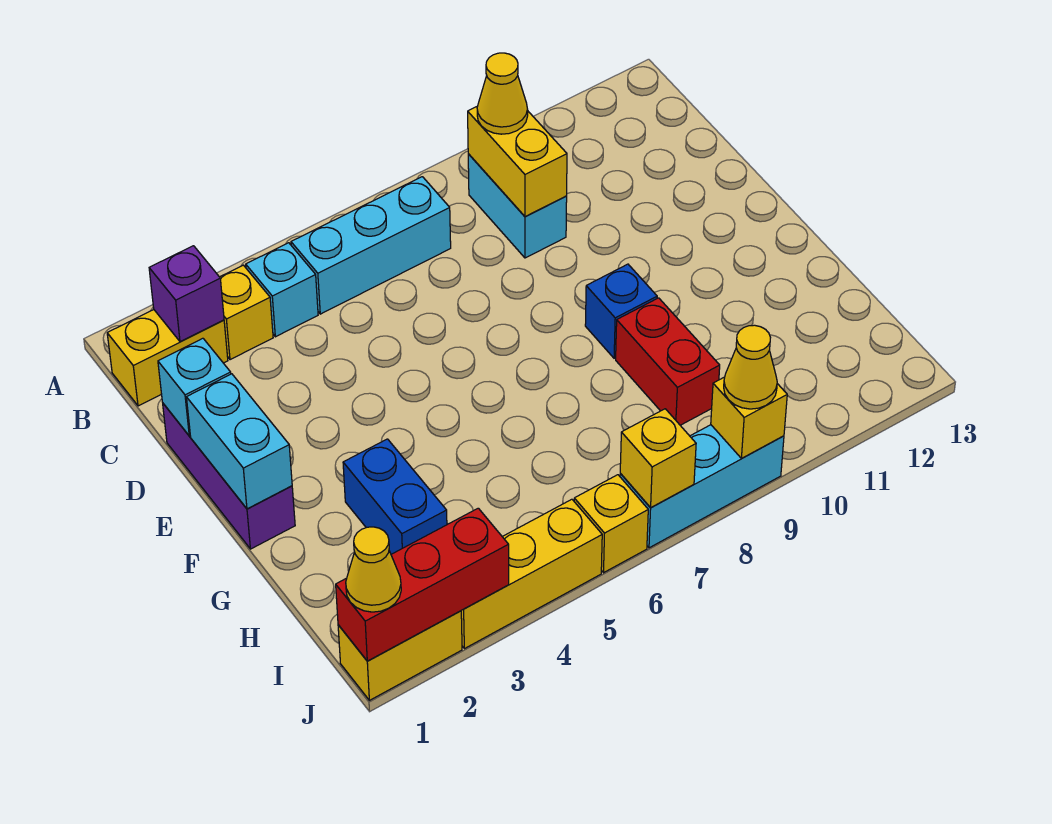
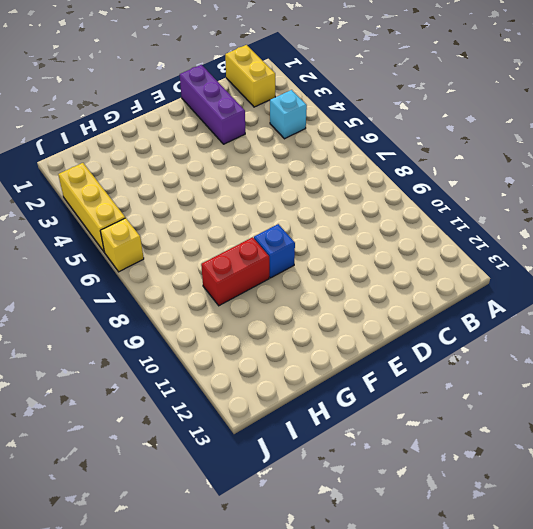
purple 1x3 brick [180,65,245,144] -> purple 1x3 brick turned to [163,404,295,549]
none -> yellow 1x1 brick [220,265,273,360]
none -> cyan 1x3 brick [291,177,451,314]
none -> cyan 1x2 brick [468,154,567,258]

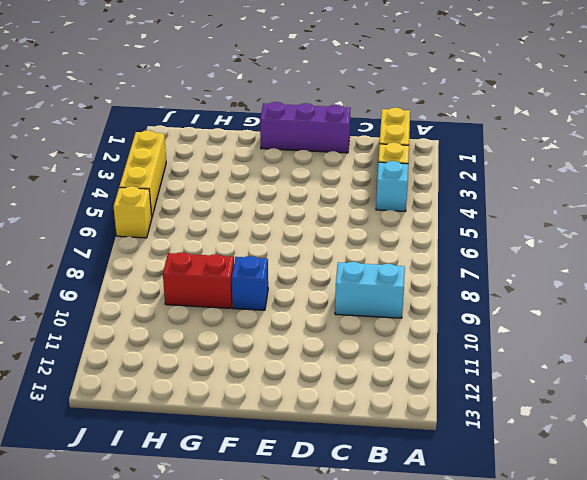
none -> cyan 1x3 brick [291,177,451,314]
none -> blue 1x2 brick [343,439,447,554]
none -> yellow 1x2 brick [338,611,462,700]

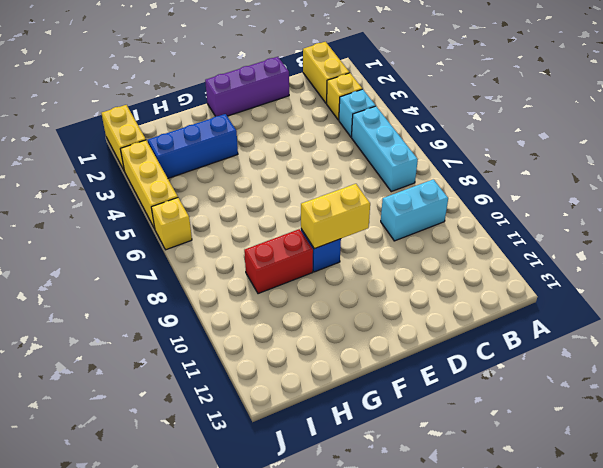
yellow 1x2 brick [301,184,370,249] -> yellow 1x2 brick moved to [468,107,567,217]
blue 1x3 brick [148,114,238,178] -> blue 1x2 brick [343,439,447,554]
none -> cyan 1x3 brick [620,425,784,548]
none -> purple 1x1 brick [149,246,224,342]
none -> cyan 1x1 brick [158,338,231,436]

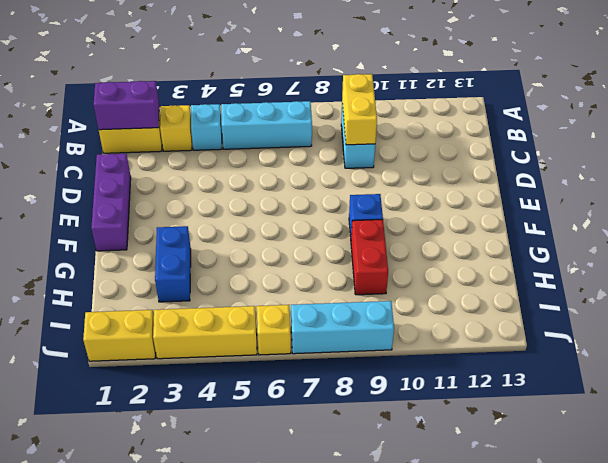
purple 1x2 brick [94,81,159,130] -> purple 1x1 brick [149,246,224,342]
none -> cyan 1x1 brick [158,338,231,436]
none -> cyan 1x2 brick [186,374,292,509]
none -> red 1x3 brick [336,508,509,661]

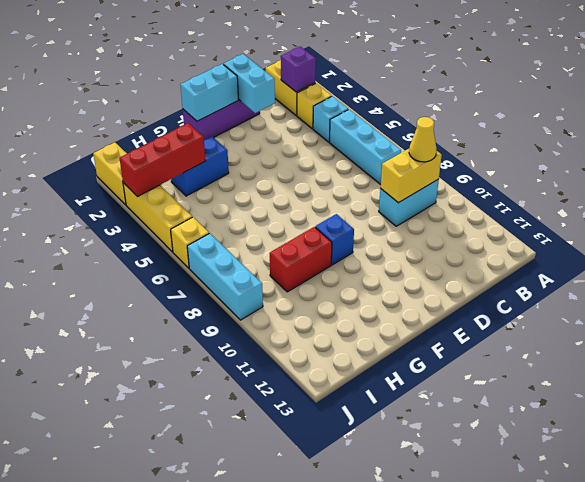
cyan 1x2 brick [223,54,275,113] -> cyan 1x1 brick [158,338,231,436]
red 1x3 brick [120,123,205,197] -> red 1x3 brick turned to [336,508,509,661]
none -> yellow 1x1 brick [620,409,696,508]
none -> yellow 1x1 brick [711,377,787,458]
none -> yellow 1x1 cone [346,527,401,612]

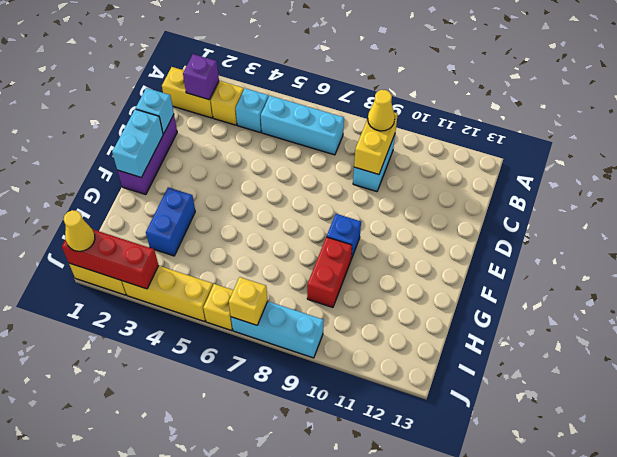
none -> yellow 1x1 brick [711,377,787,458]
none -> yellow 1x1 cone [724,325,777,409]

